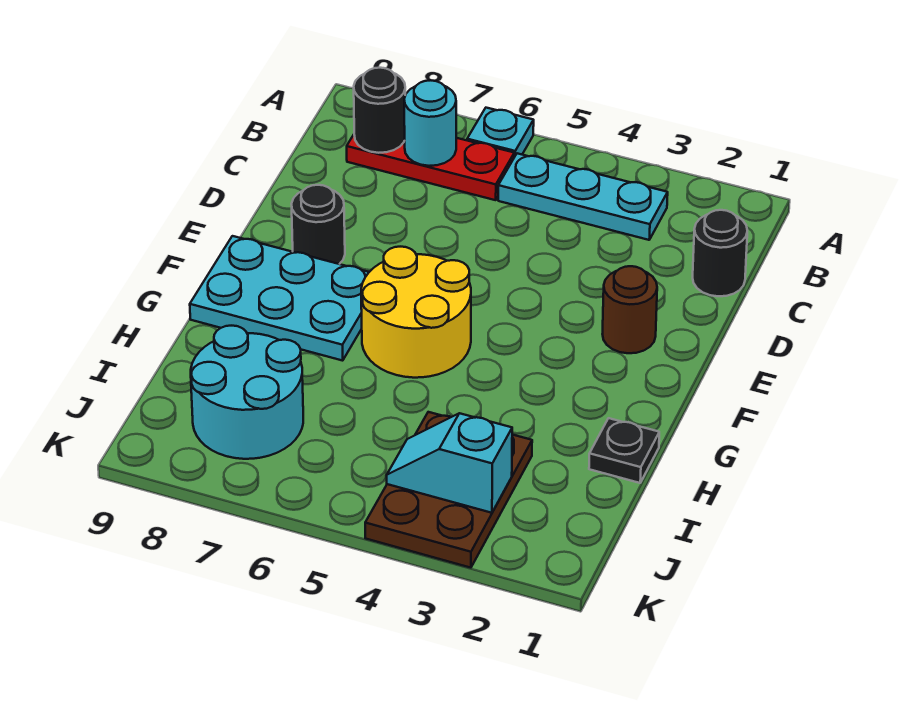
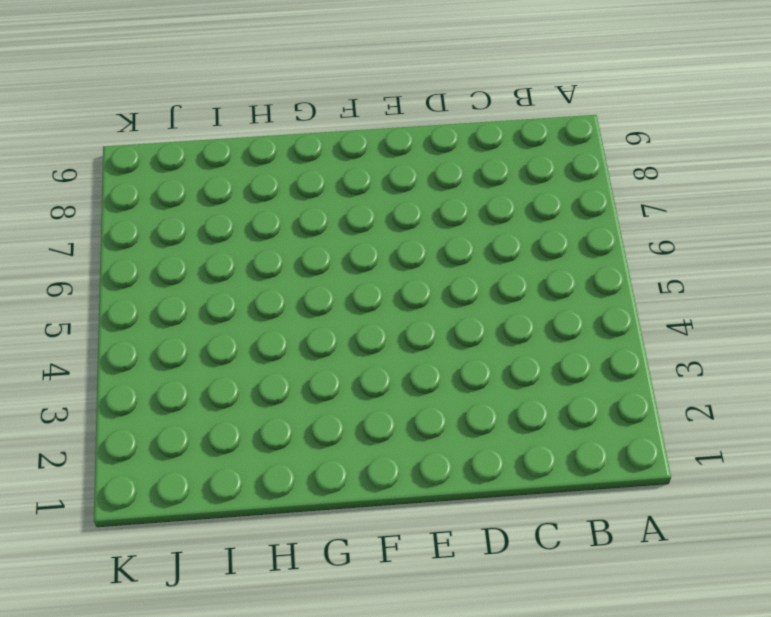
none -> cyan 1x1 plate [467,108,534,157]
none -> cyan 1x3 plate [498,153,668,240]
none -> red 1x3 plate [347,135,514,200]

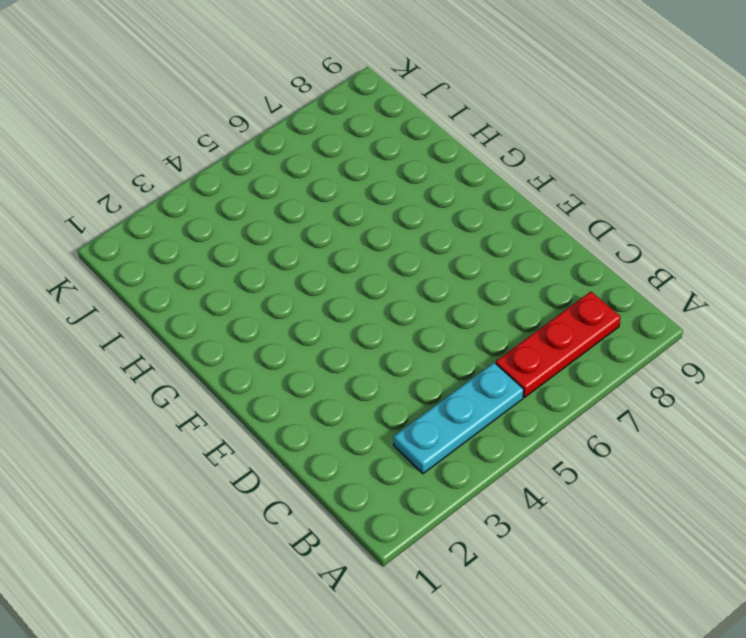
none -> cyan 1x1 plate [467,108,534,157]
none -> black 1x1 round brick [693,210,747,296]
none -> brown 1x1 round brick [603,266,657,353]

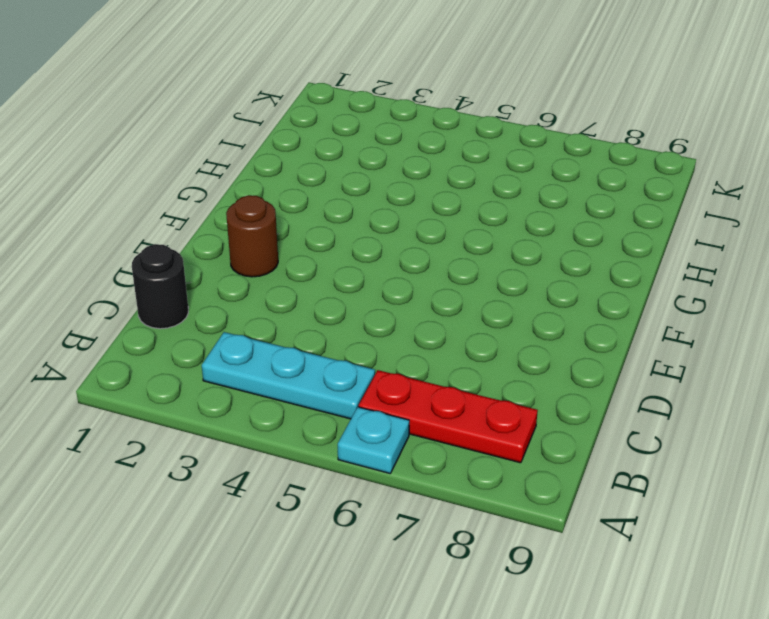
none -> black 1x1 round brick [292,185,345,264]
none -> yellow 2x2 round brick [361,247,471,378]
none -> cyan 2x3 plate [190,236,369,361]

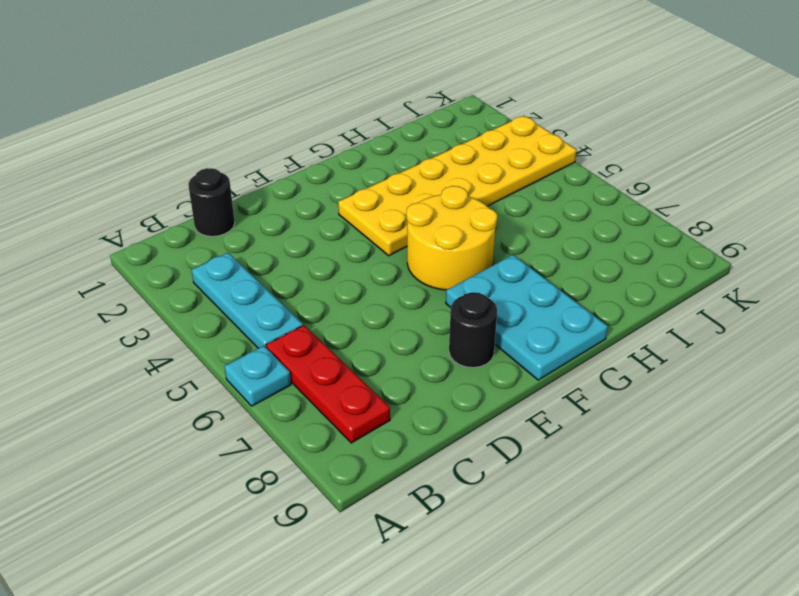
yellow 2x6 plate [338,116,577,256] -> brown 2x3 plate [365,412,532,568]
none -> brown 1x1 round brick [603,266,657,353]
none -> black 1x1 plate [589,418,659,483]
none -> cyan 2x2 round brick [191,326,303,459]

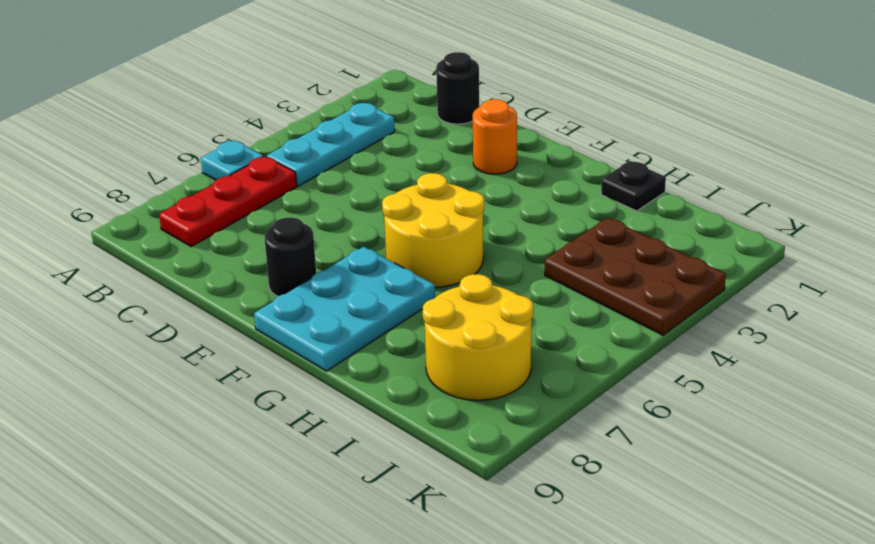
orange 1x1 round brick [473,99,517,174] -> brown 1x1 round brick [603,266,657,353]
yellow 2x2 round brick [423,274,533,400] -> cyan 2x2 round brick [191,326,303,459]
none -> cyan 1x1 round brick [404,80,456,166]
none -> black 1x1 round brick [354,68,405,153]
none -> cyan 1x2 slope [387,413,512,513]

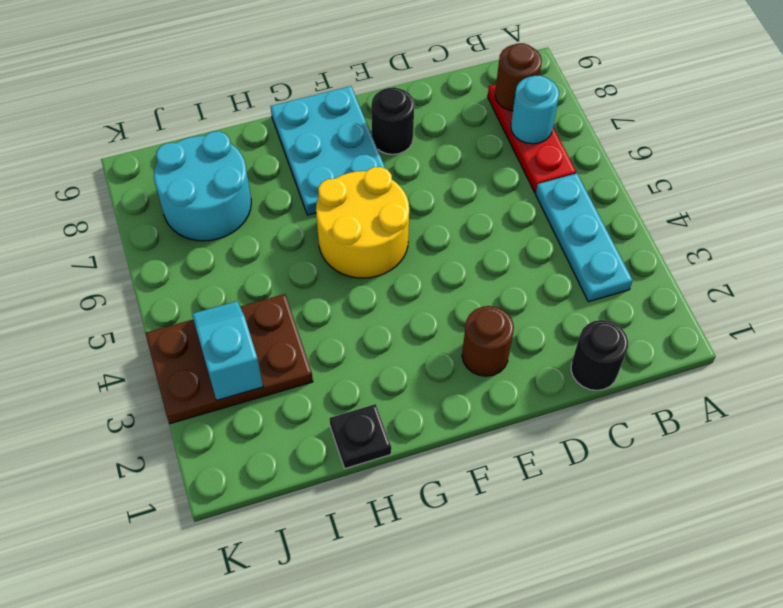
brown 1x1 round brick [495,43,542,111] -> black 1x1 round brick [354,68,405,153]
none -> cyan 1x1 plate [467,108,534,157]

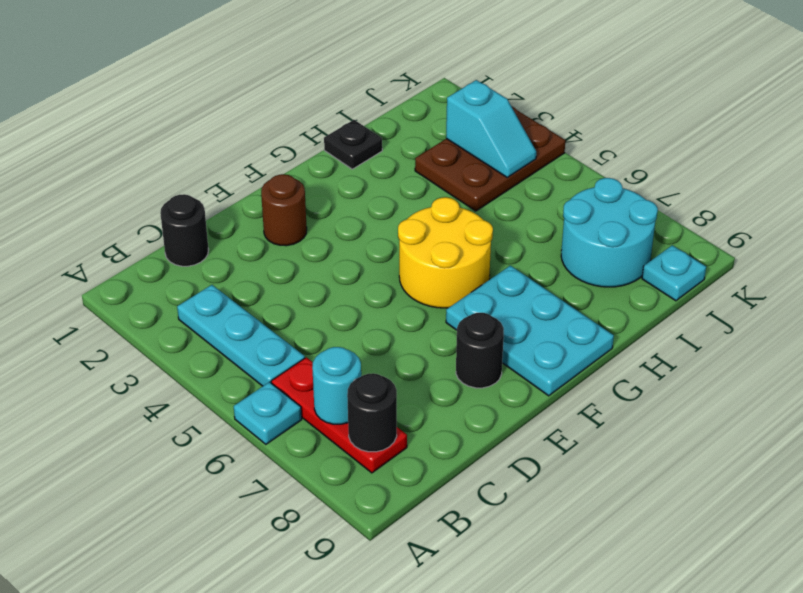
cyan 1x1 plate [642,245,706,301] -> none

